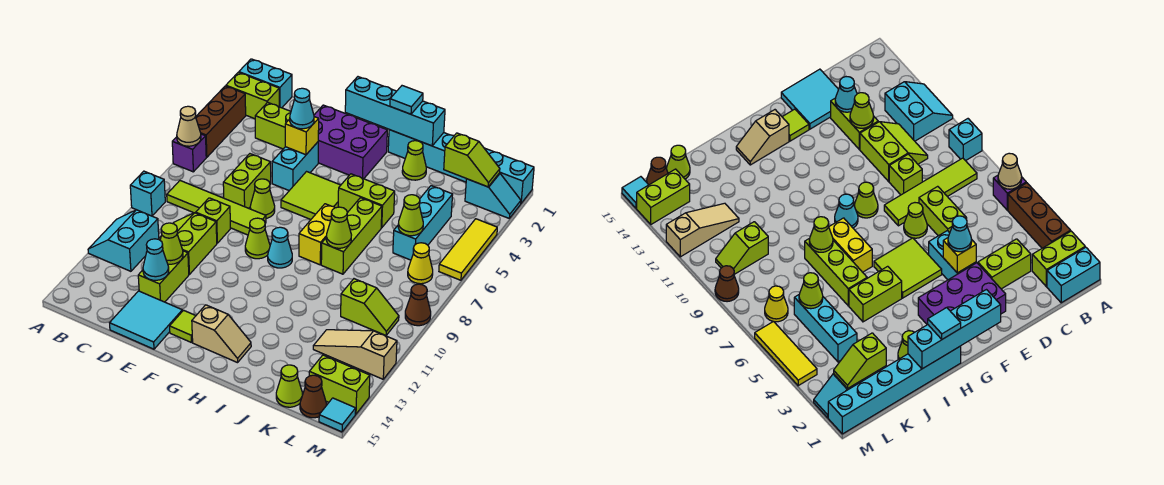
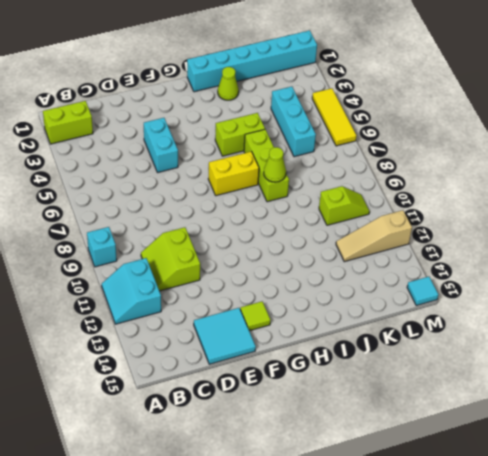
yellow 1x2 brick [208,151,259,196] -> yellow 1x2 brick turned to [299,204,335,265]
none -> cyan 1x2 brick [239,59,292,108]
none -> brown 1x3 brick [196,86,246,157]
none -> purple 1x1 brick [172,134,206,172]
none -> lime 1x4 tile [167,181,266,235]

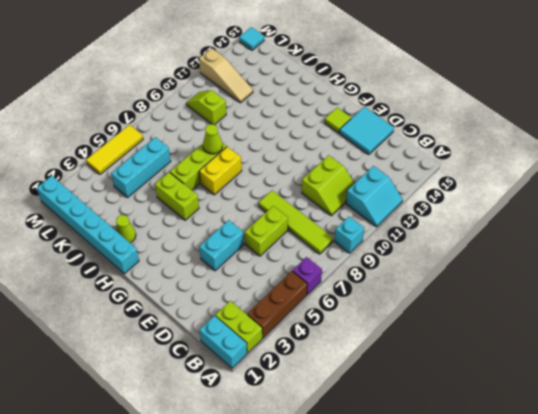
none -> lime 1x2 brick [255,102,291,149]
none -> lime 1x1 brick [196,198,231,243]
none -> lime 1x2 brick [138,251,189,302]
none -> purple 2x3 brick [314,105,388,179]

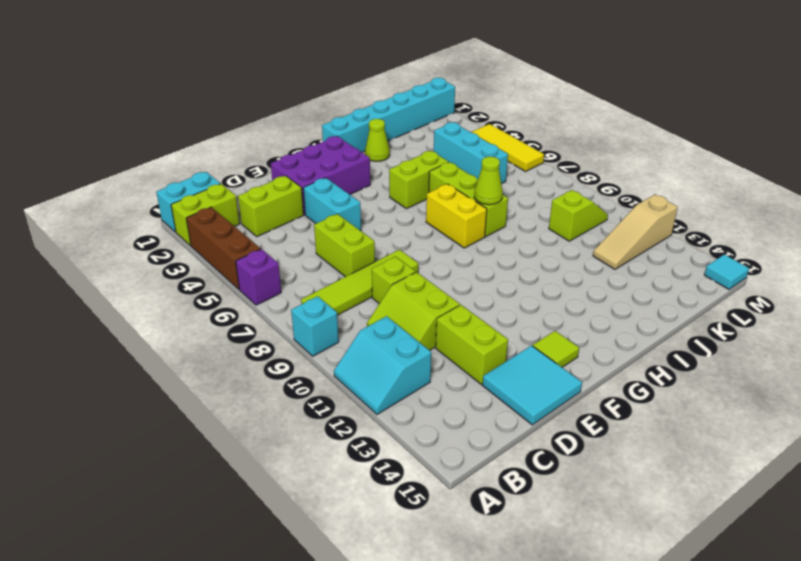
none -> lime 1x1 cone [250,179,275,218]
none -> lime 2x2 tile [281,172,341,219]
none -> lime 1x1 cone [245,218,270,259]
none -> cyan 1x1 cone [268,227,292,268]

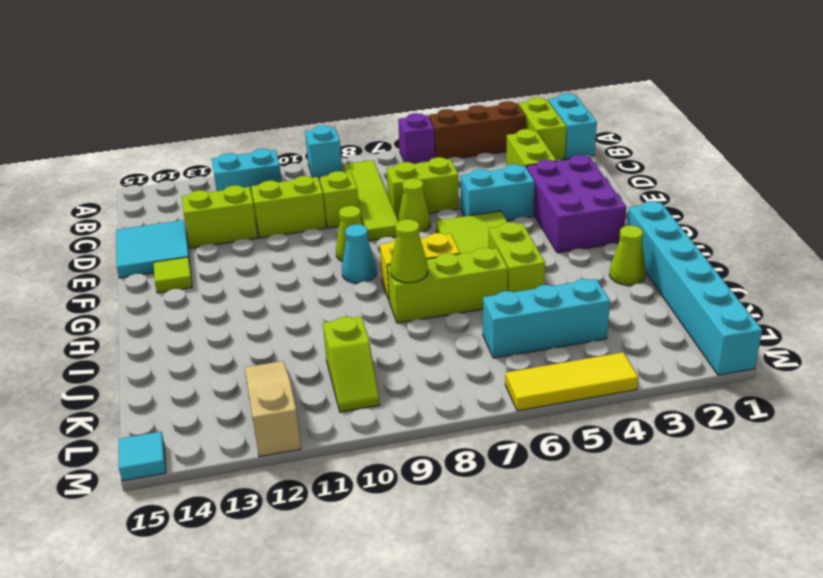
none -> tan 1x2 slope [192,305,251,363]
none -> lime 1x1 cone [276,365,303,407]
none -> cyan 1x2 slope [465,173,521,218]
none -> yellow 1x1 cone [408,243,433,284]

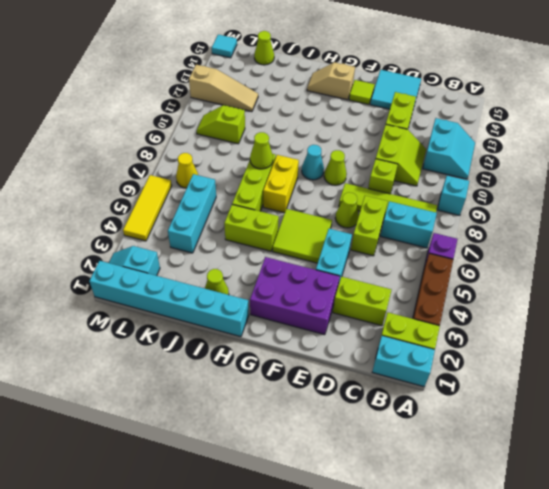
cyan 1x2 brick [381,201,437,248] -> none
none -> lime 1x2 brick [309,355,370,414]
none -> brown 1x1 cone [300,375,326,418]
none -> brown 1x1 cone [405,284,431,326]
none -> tan 1x1 cone [177,106,201,146]

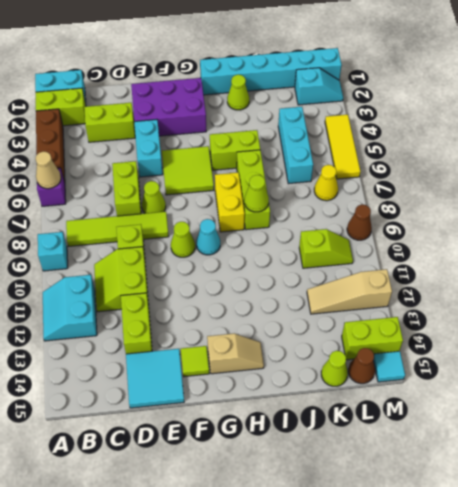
none -> lime 1x1 cone [160,223,183,264]
none -> cyan 1x1 cone [143,239,169,280]
none -> yellow 1x1 brick [285,117,319,155]
none -> cyan 1x4 brick [345,77,445,146]

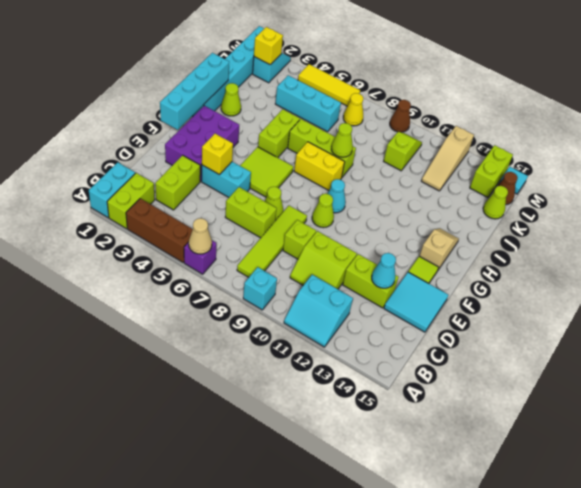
yellow 1x1 brick [254,27,283,65] -> lime 1x2 slope [444,133,500,187]
none -> lime 1x1 cone [160,223,183,264]
none -> lime 1x1 cone [398,195,423,236]
none -> cyan 1x1 cone [290,88,314,129]
none -> cyan 1x1 tile [390,86,423,114]

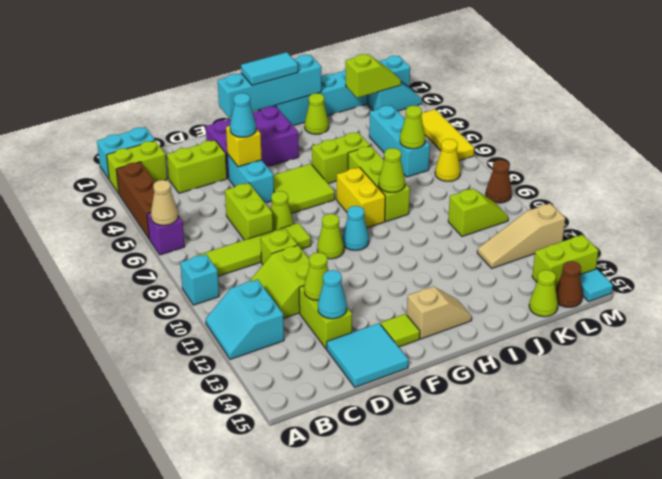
cyan 1x2 tile [241,52,298,85] -> cyan 1x1 tile [390,86,423,114]

